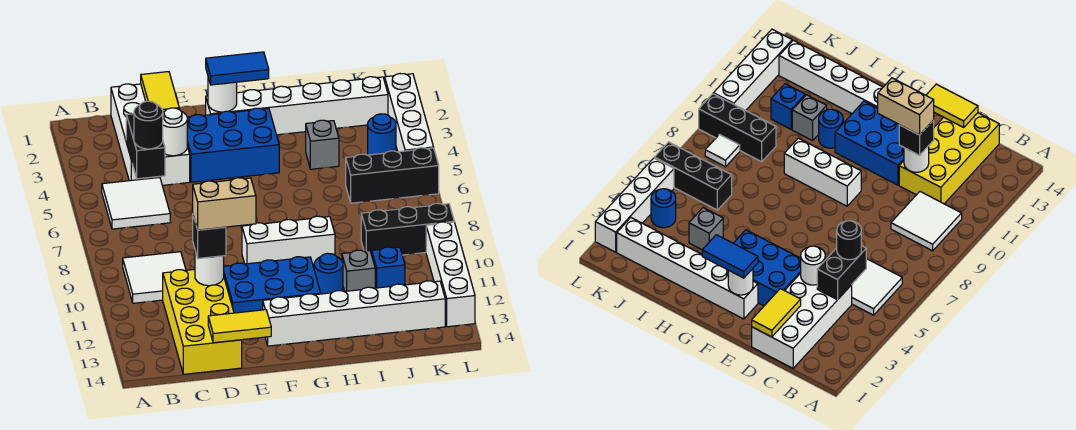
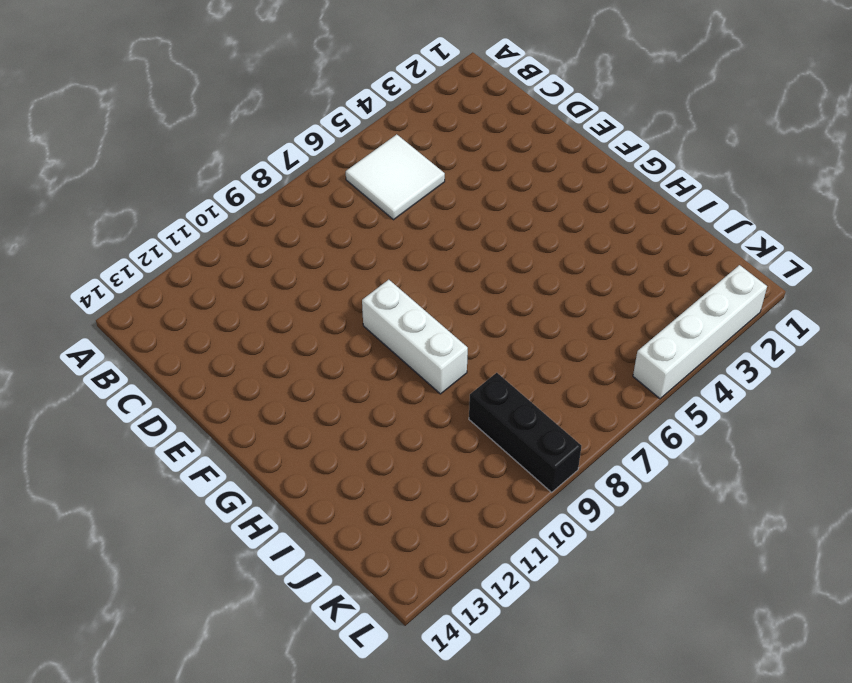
none -> white 2x2 tile [123,252,186,303]
none -> white 2x4 brick [111,84,190,185]
none -> yellow 2x4 brick [163,269,242,374]

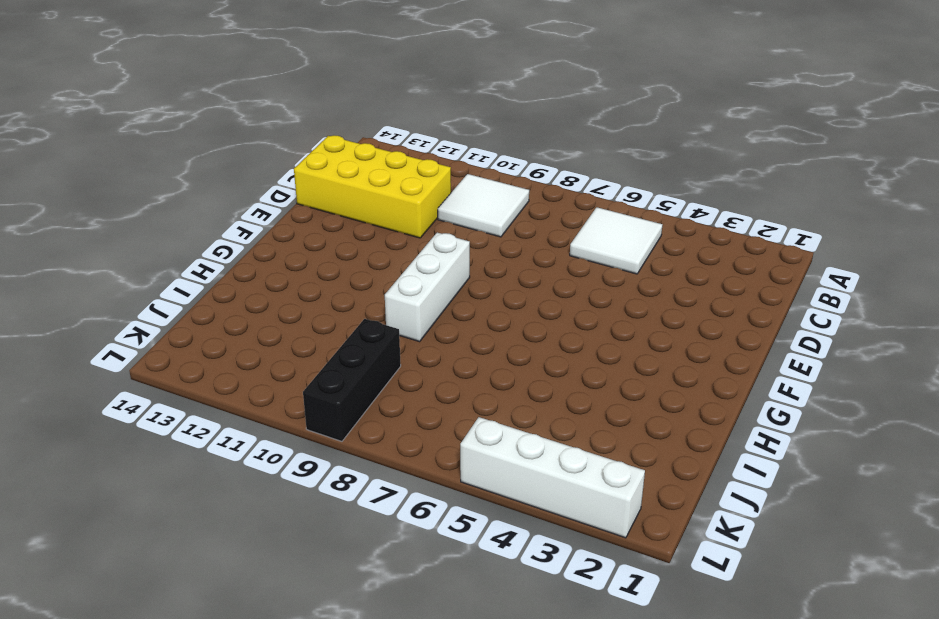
none -> white 2x4 brick [111,84,190,185]
none -> blue 2x3 brick [187,108,279,182]
none -> blue 2x3 brick [224,257,321,313]

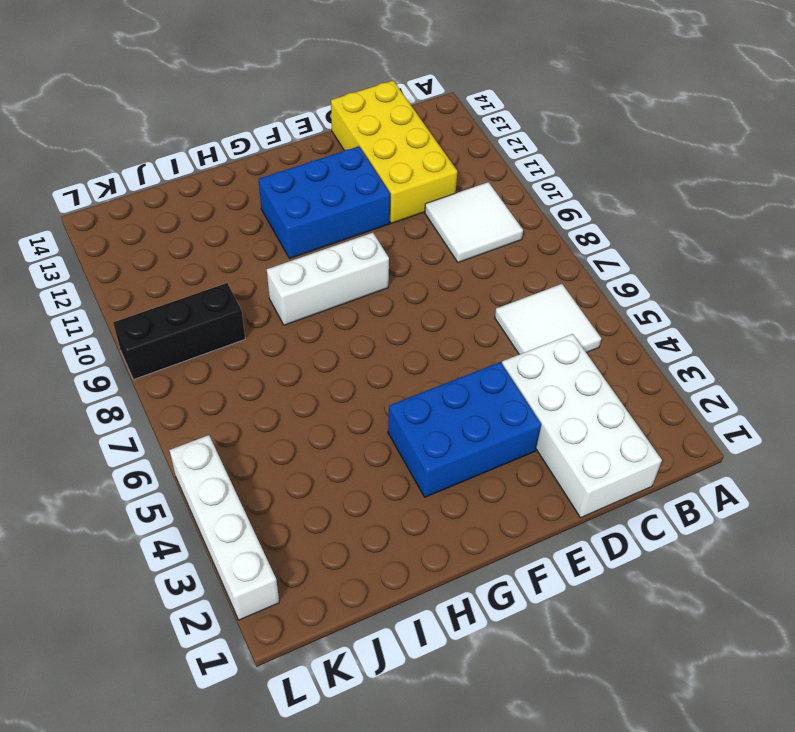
none -> white 1x6 brick [206,77,388,135]
none -> white 1x6 brick [263,281,445,346]
none -> blue 1x1 round brick [314,253,343,294]

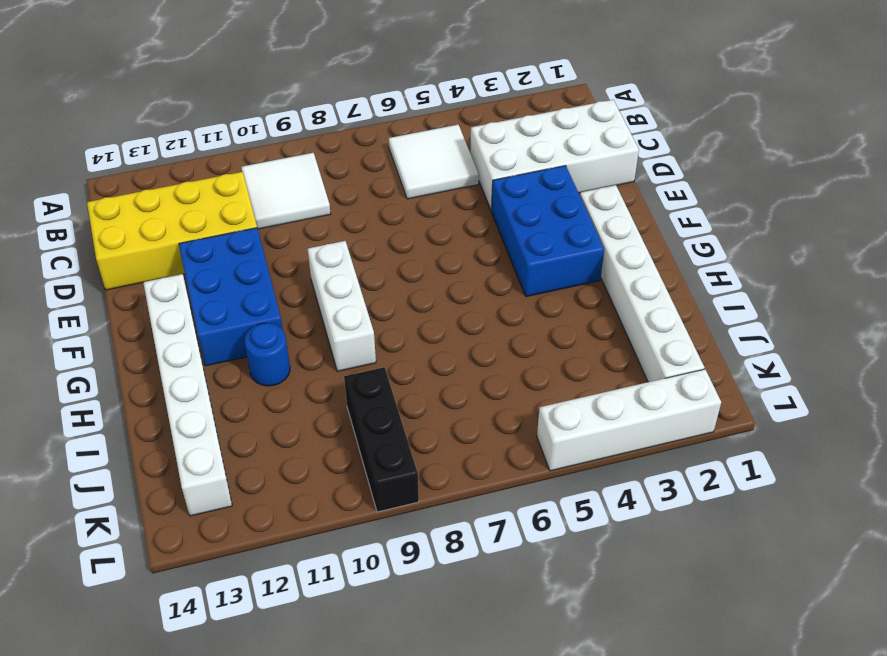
none -> grey 1x1 brick [306,120,339,169]
none -> grey 1x1 brick [342,250,375,291]
none -> black 1x3 brick [346,148,439,203]

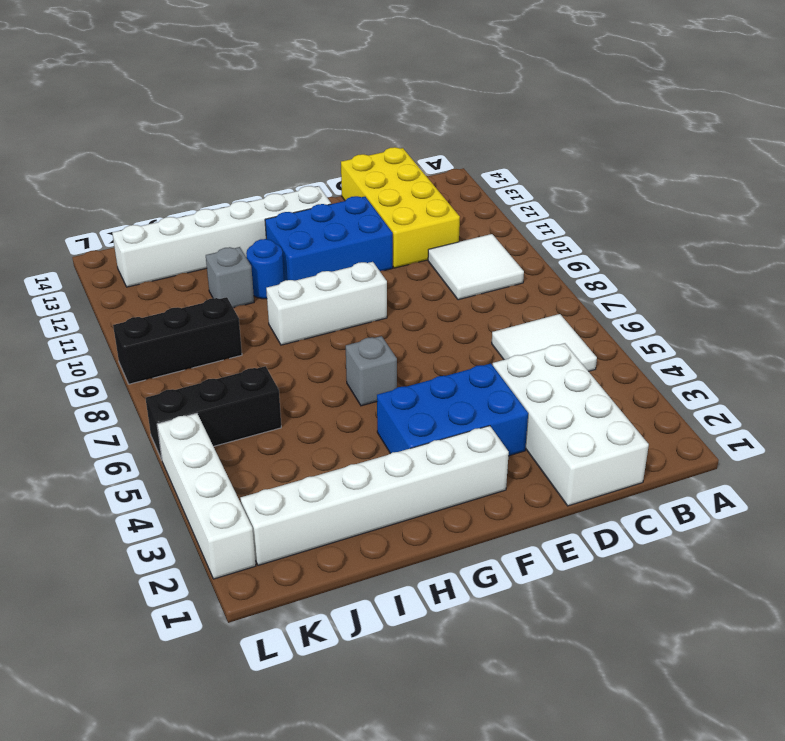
grey 1x1 brick [346,336,397,406] -> grey 1x1 brick moved to [306,120,339,169]
none -> blue 1x1 brick [372,247,405,288]
none -> blue 1x1 round brick [368,114,396,155]
none -> white 1x1 tile [705,135,740,167]

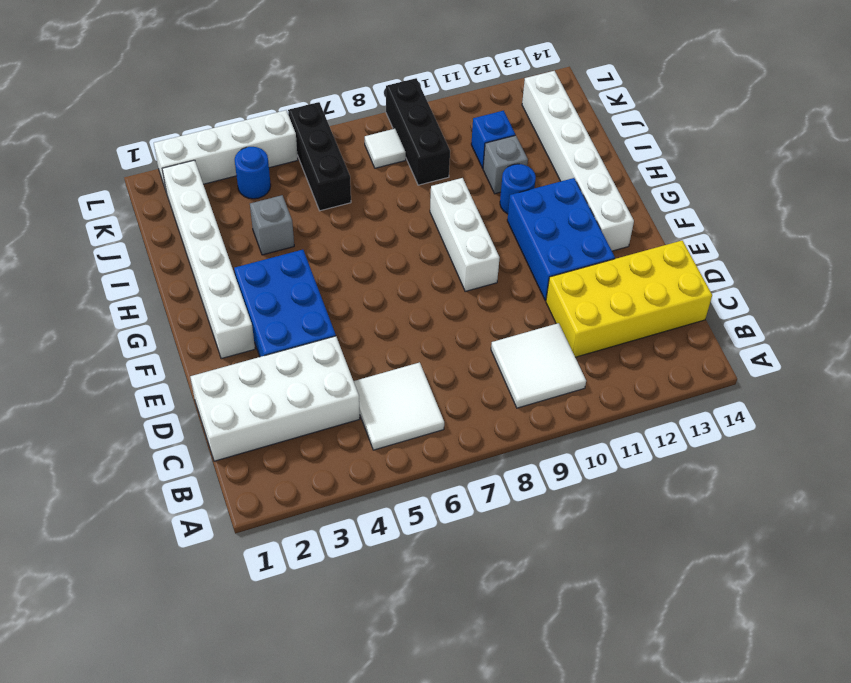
none -> white 1x4 brick [426,222,475,327]
none -> black 1x2 brick [126,114,165,179]
none -> yellow 1x2 tile [141,72,179,112]

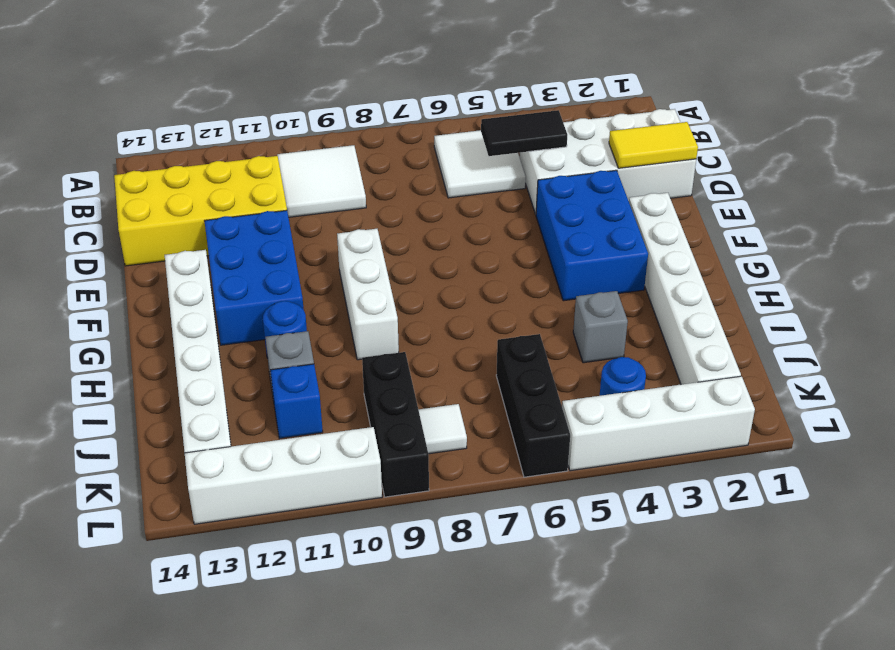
black 1x2 tile [481,110,567,156] -> black 1x2 brick [126,114,165,179]
none -> white 1x1 round brick [163,108,187,156]
none -> white 1x1 round brick [195,251,224,286]
none -> yellow 1x2 tile [208,310,271,343]

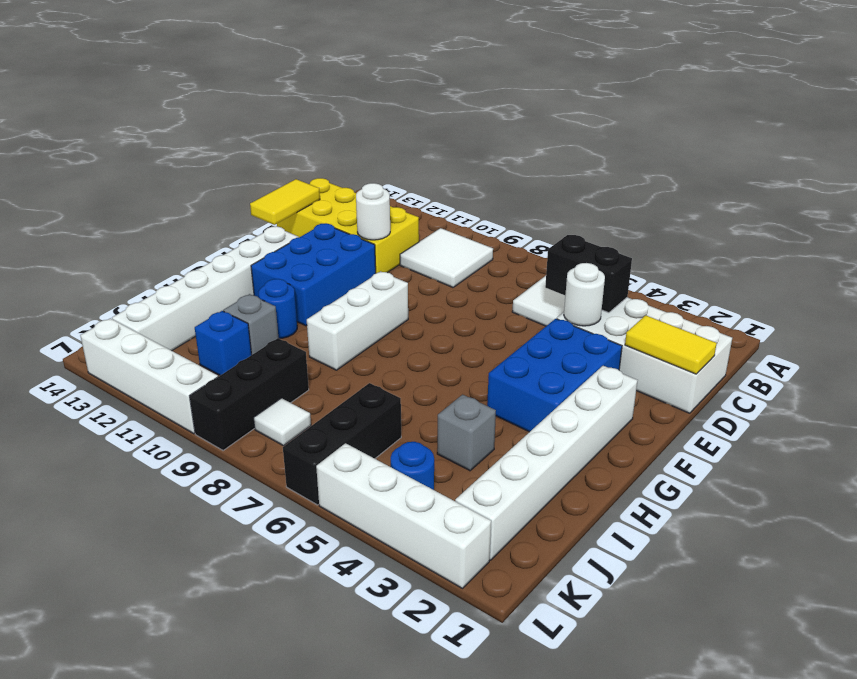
none -> white 1x1 round brick [208,78,237,112]
none -> black 1x1 round brick [134,101,163,149]
none -> black 1x1 brick [193,216,226,259]

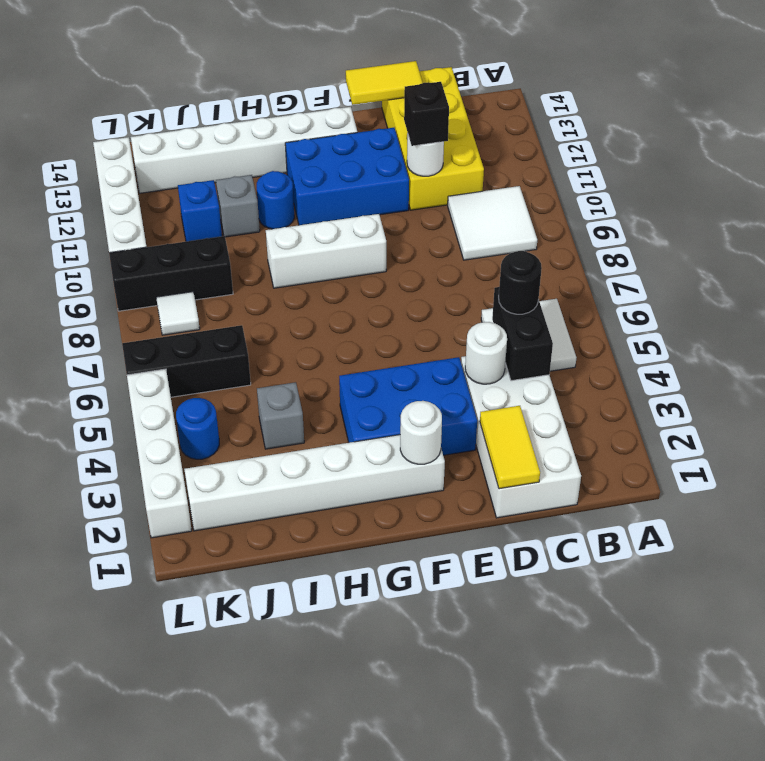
none -> blue 1x2 tile [206,52,269,85]
none -> tan 1x2 brick [193,178,256,230]

